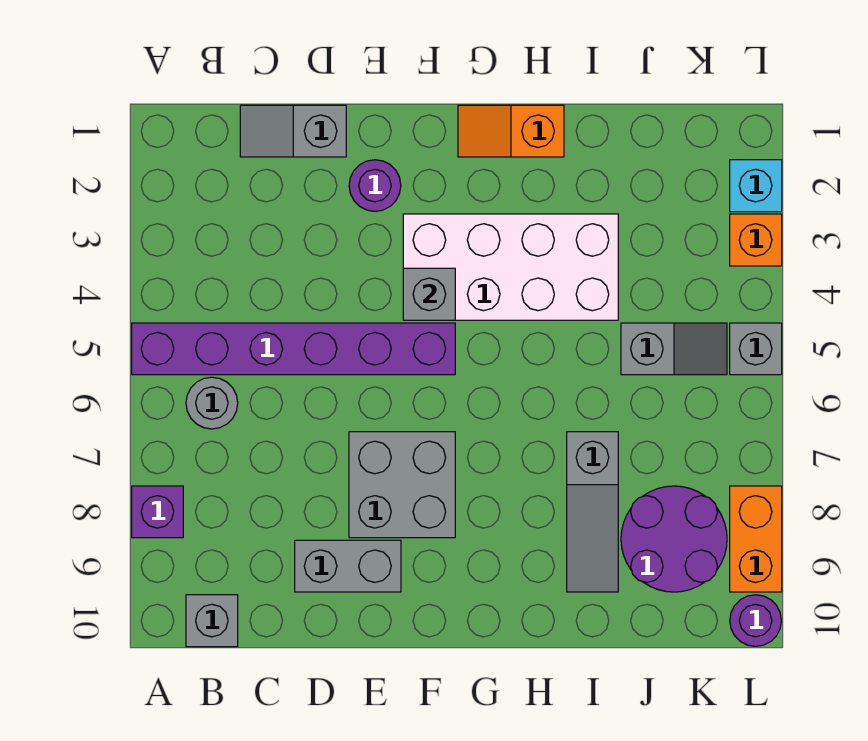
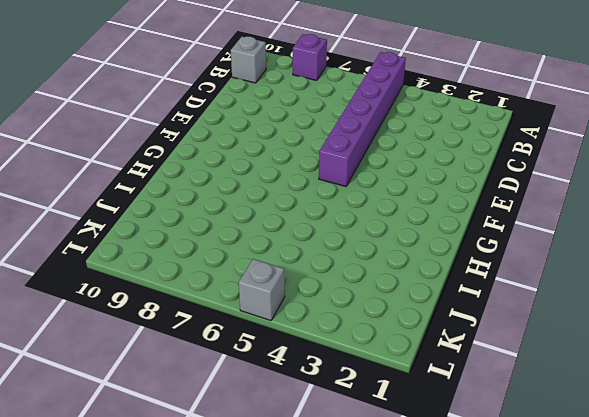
none -> grey 1x1 round brick [186,377,238,429]
none -> grey 1x2 slope [240,105,346,157]
none -> grey 1x2 brick [295,540,401,592]

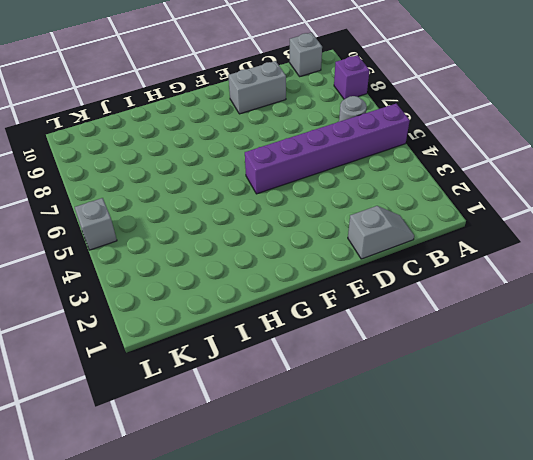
none -> purple 1x1 round brick [349,160,401,211]
none -> grey 2x2 brick [349,432,455,538]
none -> white 2x4 brick [403,214,618,320]

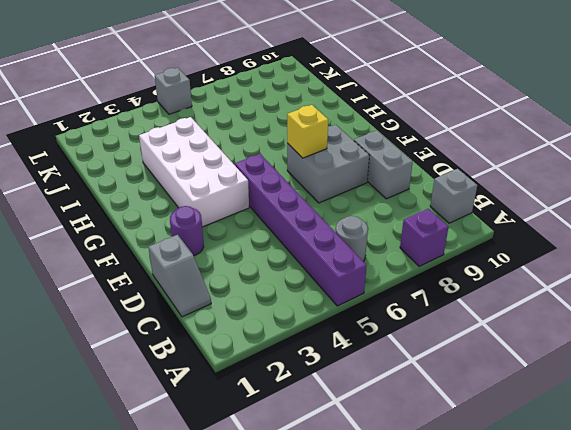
yellow 1x1 brick [287,105,328,158] -> none
none -> orange 1x2 slope [458,105,564,157]
none -> grey 1x3 slope [567,432,618,592]
none -> grey 1x2 slope [621,323,727,375]

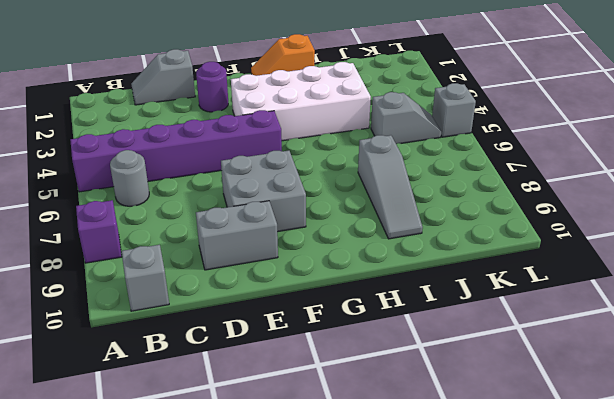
none -> purple 2x2 round brick [621,486,727,592]
none -> cyan 1x1 brick [730,160,782,212]
none -> orange 1x1 brick [730,214,782,266]

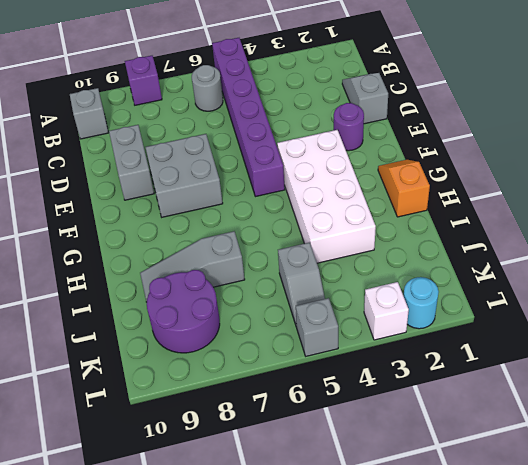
cyan 1x1 round brick [403,277,439,329] -> cyan 1x1 brick [730,160,782,212]
white 1x1 brick [364,282,409,340] -> orange 1x1 brick [730,214,782,266]
none -> orange 1x2 brick [730,486,782,592]
none -> purple 1x1 round brick [730,595,781,646]
none -> grey 1x1 brick [403,268,455,320]

